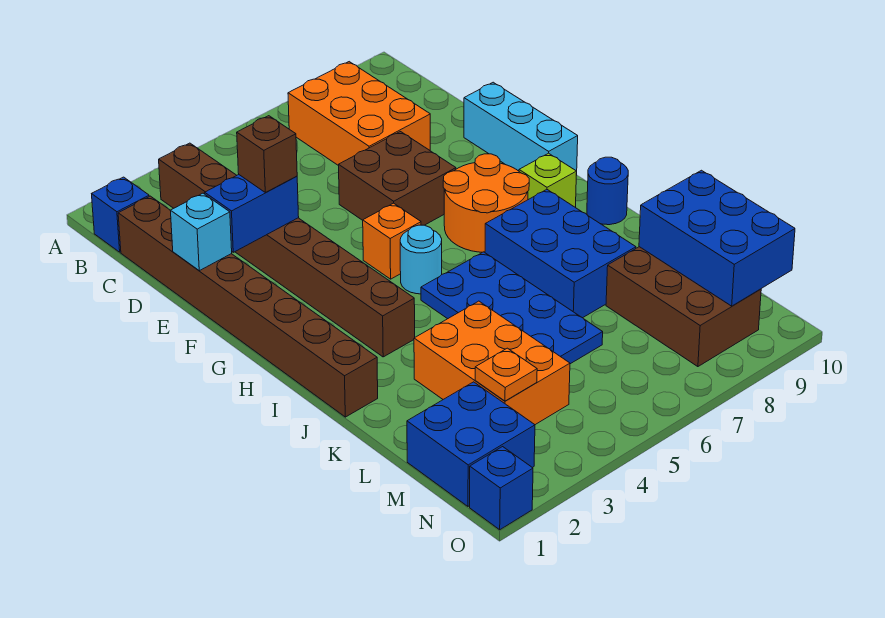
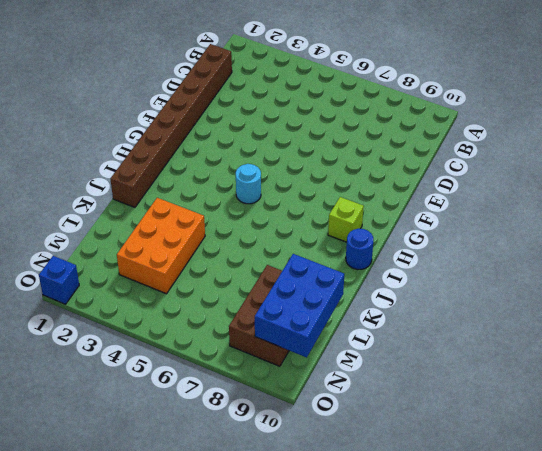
none -> blue 1x1 brick [92,177,149,252]
none -> brown 1x8 brick [159,143,415,357]
none -> orange 2x3 brick [288,62,430,166]

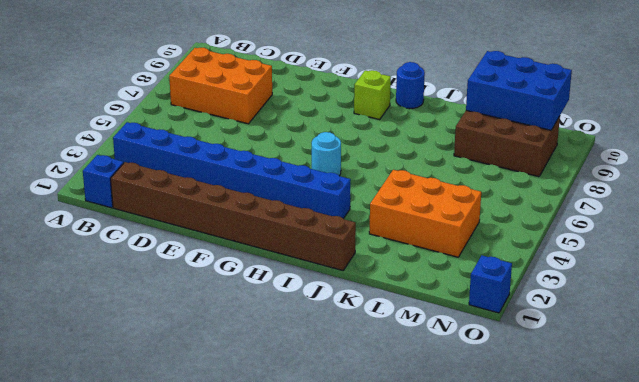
blue 1x8 brick [113,122,351,219] -> brown 1x8 brick [159,143,415,357]
none -> brown 2x2 brick [339,132,456,225]
none -> cyan 1x3 brick [464,82,578,175]
none -> orange 1x1 brick [363,203,421,279]

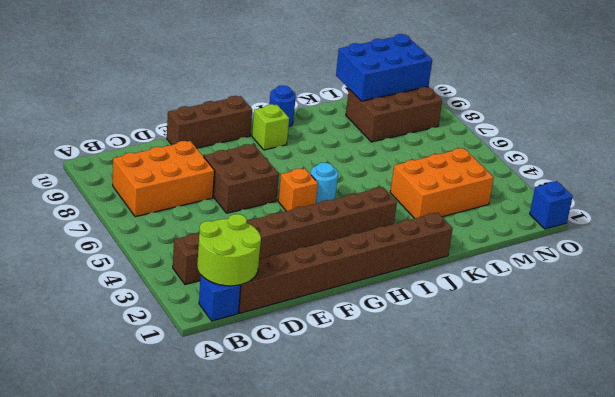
lime 2x2 round brick [197,214,261,286] -> none
brown 1x3 brick [167,96,252,148] -> cyan 1x3 brick [464,82,578,175]
none -> orange 2x2 round brick [443,154,529,252]
none -> blue 2x4 plate [421,252,603,364]
none -> blue 2x3 brick [485,190,636,318]

